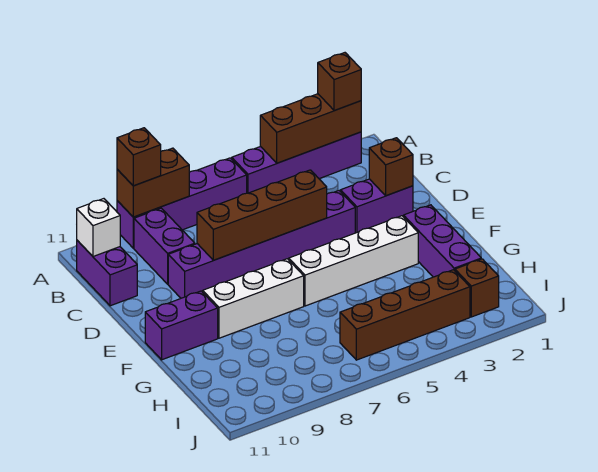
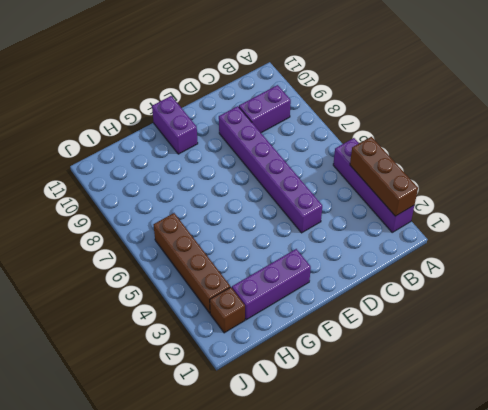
none -> purple 1x4 brick [117,158,247,248]
none -> purple 1x2 brick [77,240,137,306]
none -> purple 1x2 brick [341,179,413,233]

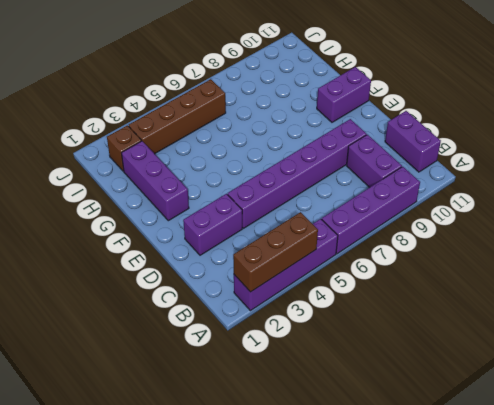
none -> white 1x4 brick [289,216,418,306]
none -> white 1x3 brick [203,259,304,338]
none -> brown 1x2 brick [117,148,189,217]

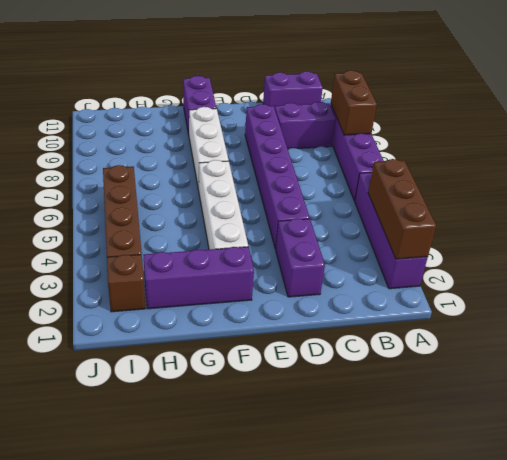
none -> white 1x1 brick [77,199,120,256]
none -> brown 1x1 brick [369,138,413,196]
none -> brown 1x4 brick [197,170,327,260]

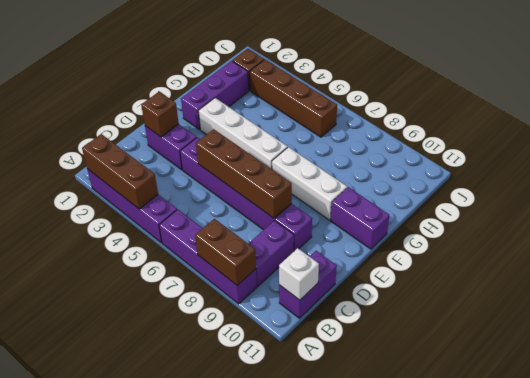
none -> brown 1x1 brick [318,53,361,111]
none -> brown 1x1 brick [117,128,161,186]

